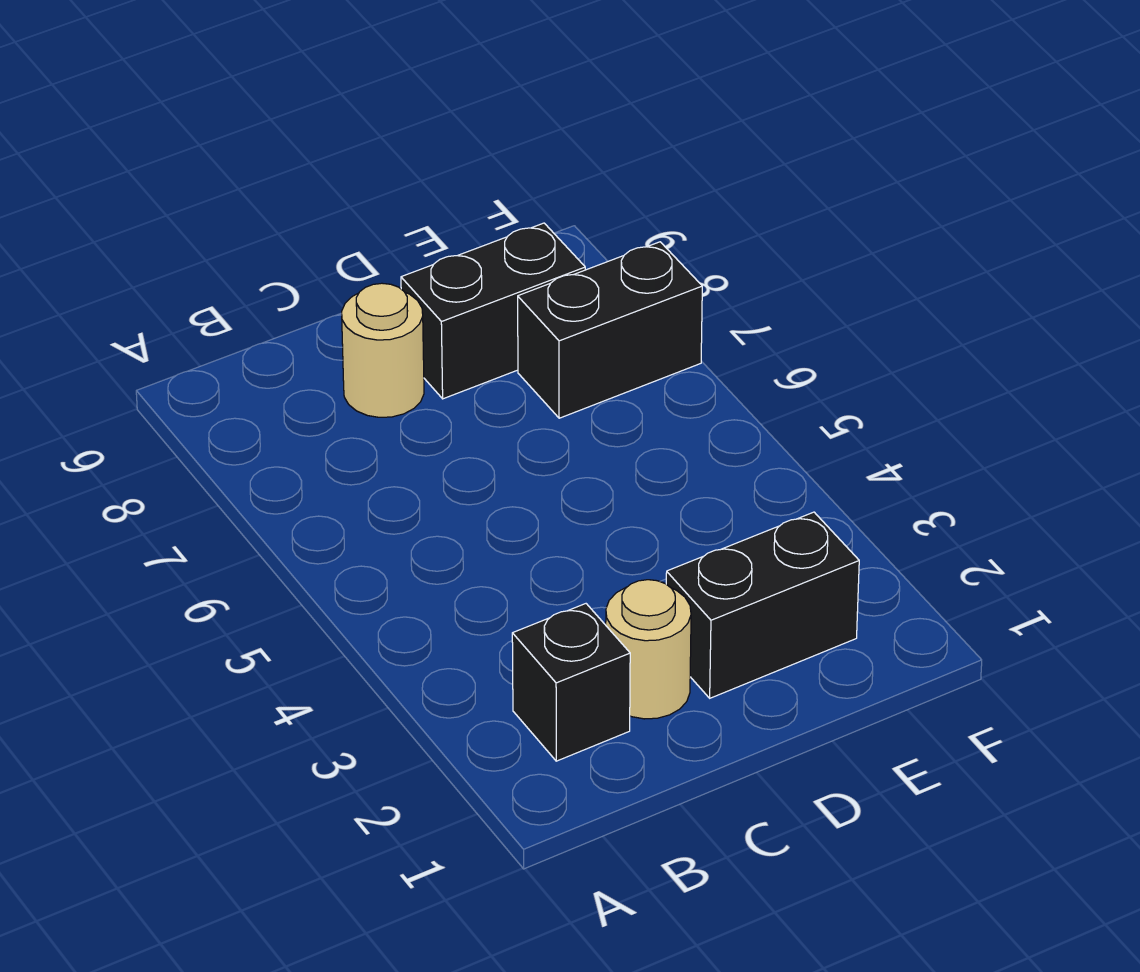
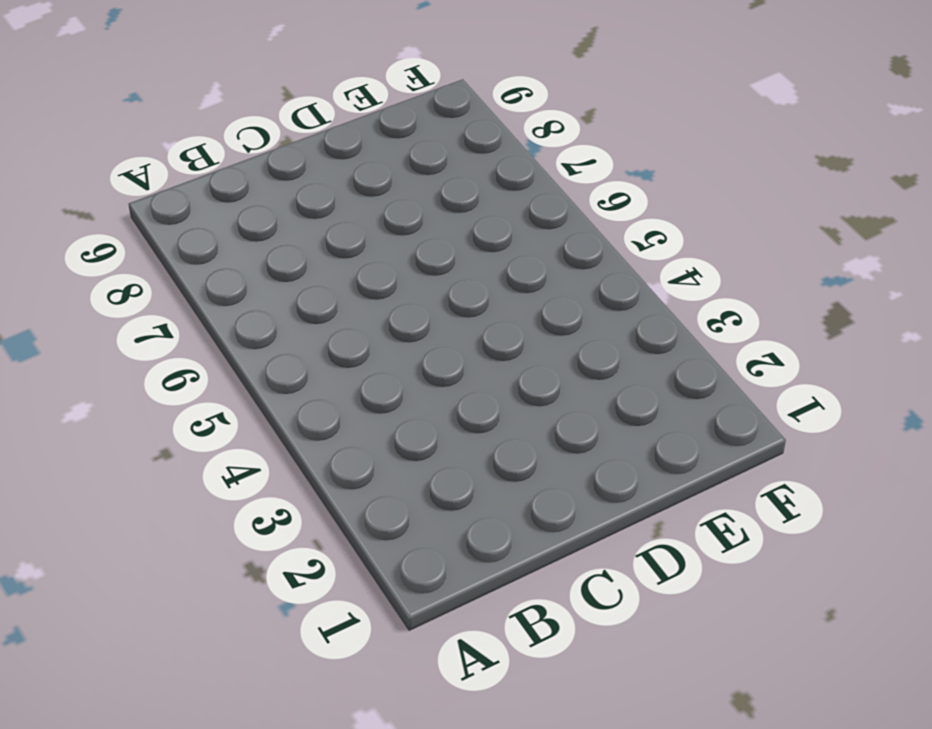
none -> black 1x1 brick [512,604,630,761]
none -> tan 1x1 round brick [606,580,691,719]

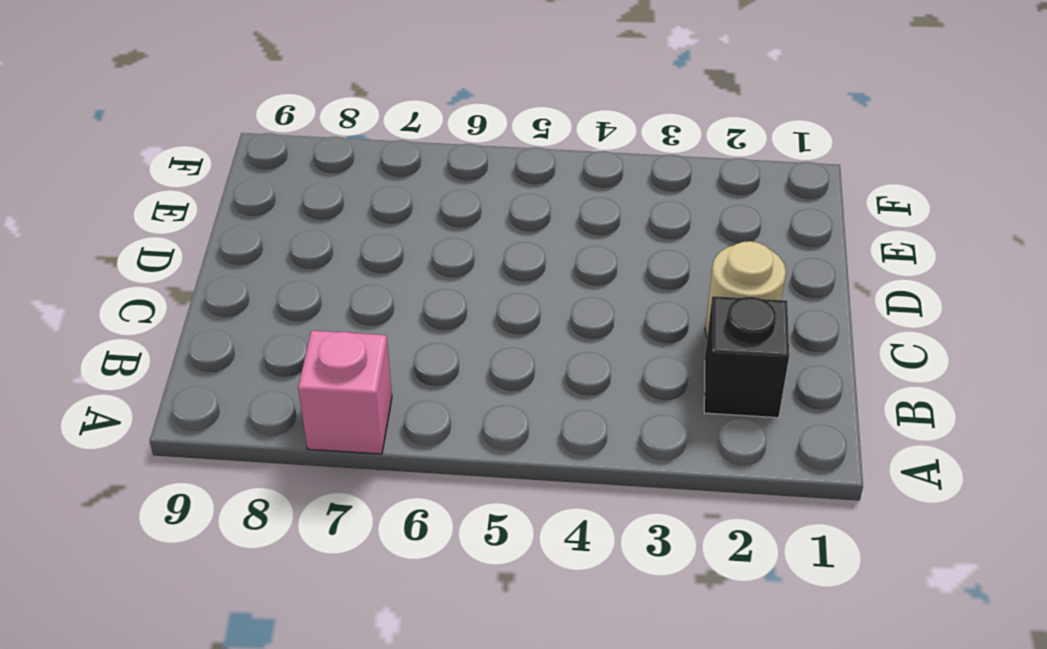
pink 1x1 brick [298,331,392,454] -> none
none -> tan 1x1 round brick [342,283,424,417]
none -> black 1x2 brick [666,512,859,698]

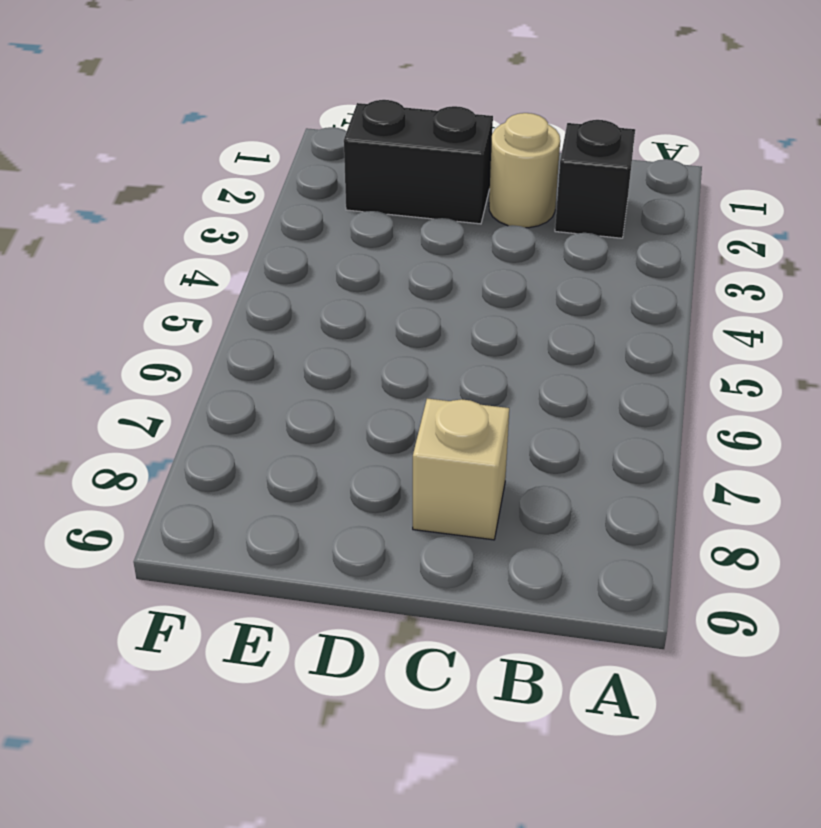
tan 1x1 brick [413,398,509,540] -> tan 1x1 round brick [342,283,424,417]
none -> black 1x2 brick [401,223,585,399]
none -> black 1x2 brick [518,242,702,418]

